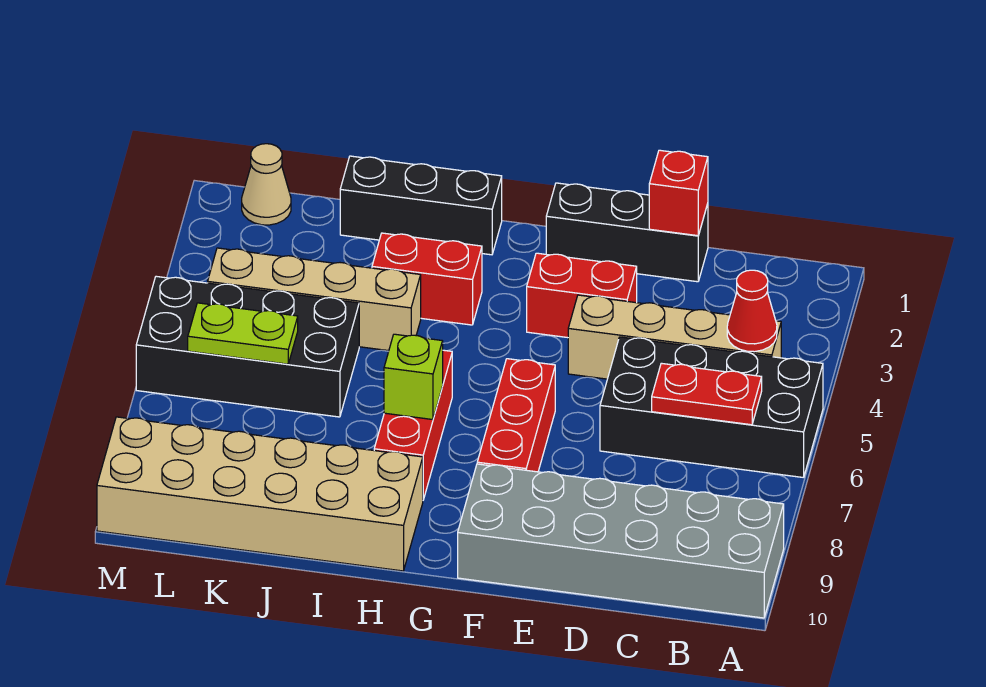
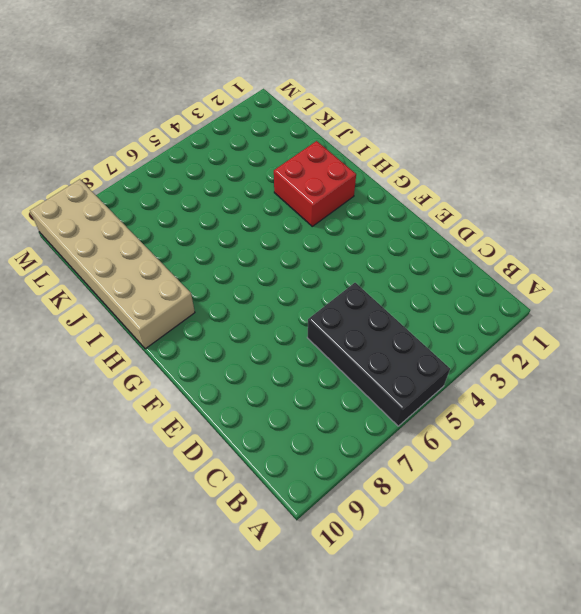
red 2x2 brick [274,141,356,226] -> red 1x2 brick [372,233,482,325]
none -> grey 2x6 brick [458,464,784,618]
none -> tan 1x4 brick [568,295,781,379]
none -> black 1x3 brick [546,183,708,282]

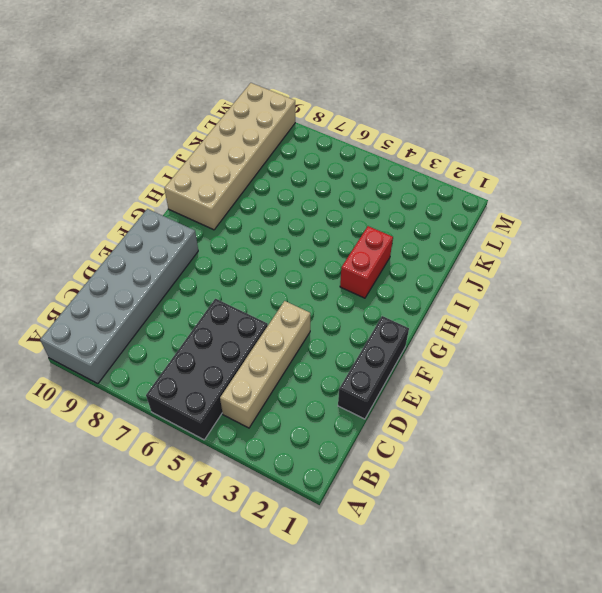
none -> red 1x2 brick [527,253,637,338]
none -> red 1x3 brick [477,359,555,472]
none -> black 1x3 brick [340,156,502,255]

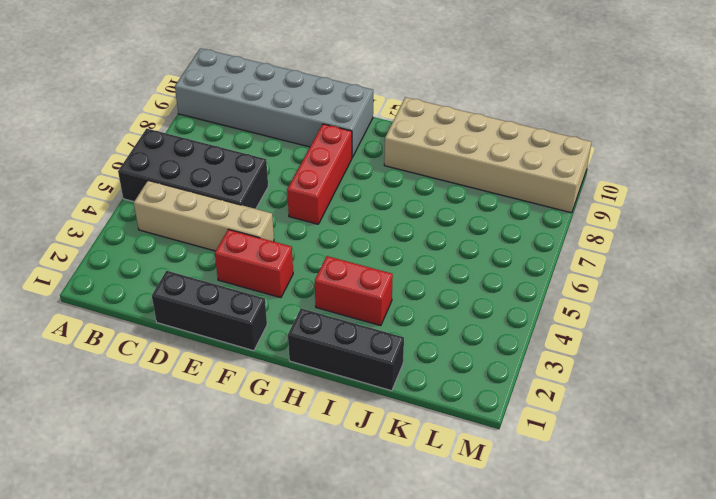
none -> red 1x3 brick [374,350,452,500]
none -> tan 1x4 brick [208,248,421,351]
none -> black 2x4 brick [136,276,359,417]

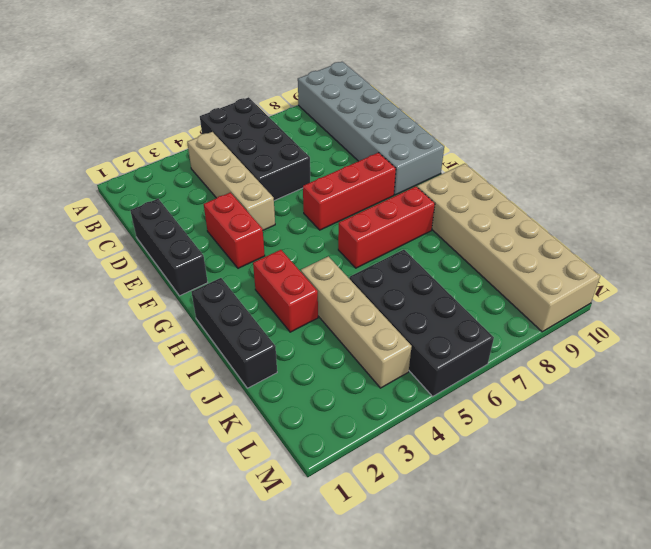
none -> tan 1x1 cone [242,144,291,225]
none -> red 1x1 cone [727,270,777,352]
none -> red 1x2 plate [652,363,762,425]

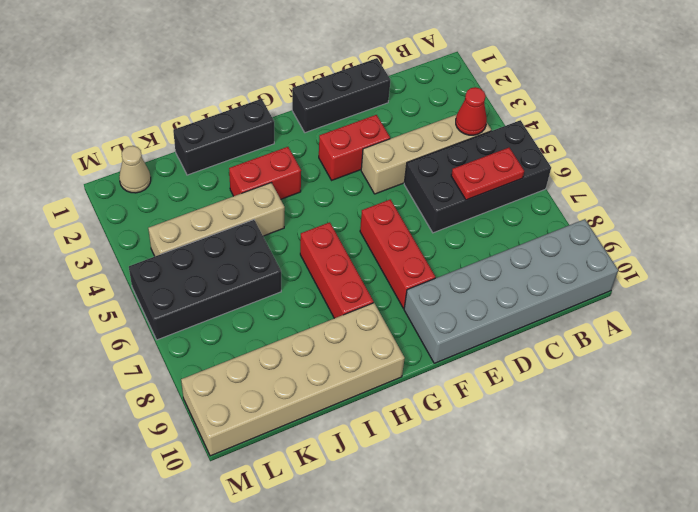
none -> red 1x1 brick [649,150,708,236]
none -> lime 1x1 brick [384,334,443,420]
none -> lime 1x2 plate [188,303,298,364]

